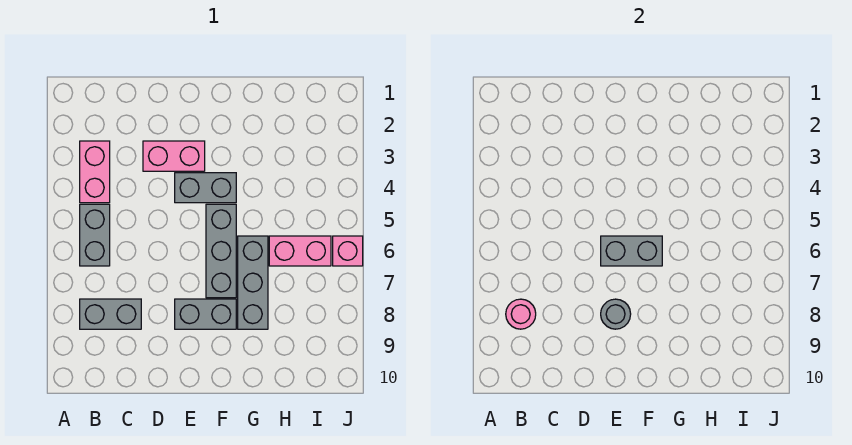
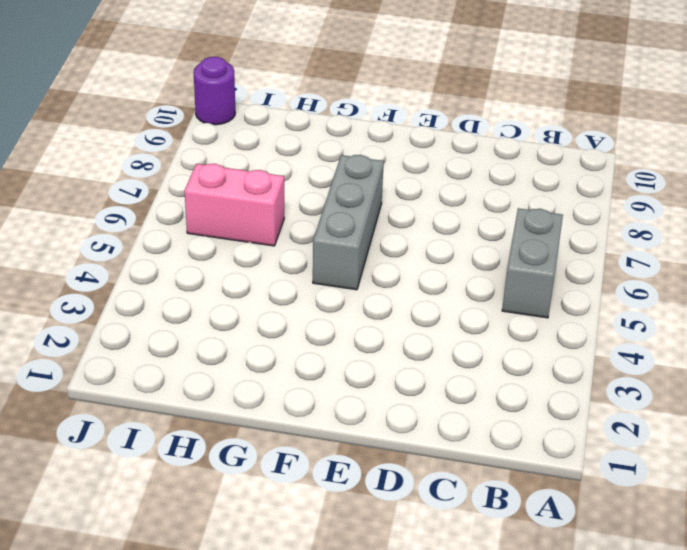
purple 1x1 round brick [194,57,235,125] -> none
none -> pink 1x2 brick [80,141,110,203]
none -> grey 1x2 brick [80,299,141,329]
none -> pink 1x2 brick [143,141,205,171]

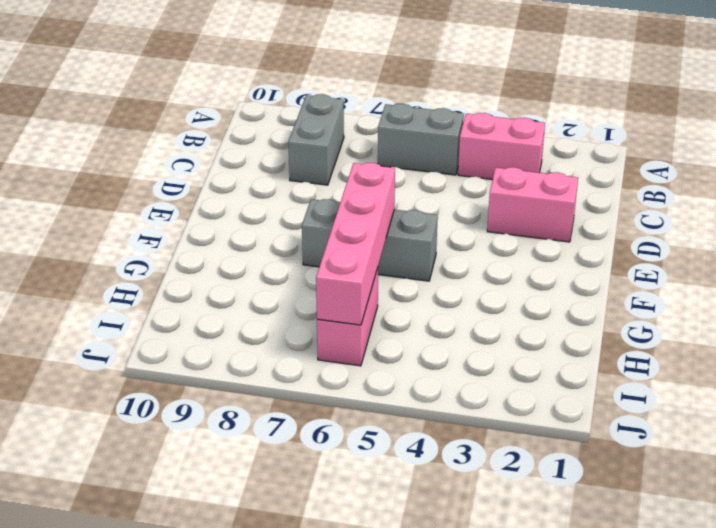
pink 1x2 brick [487,167,578,242] -> pink 1x2 brick turned to [143,141,205,171]
pink 1x4 brick [316,163,395,325] -> grey 1x2 brick [601,236,662,266]
none -> grey 1x2 brick [175,173,236,203]
none -> grey 1x2 brick [175,299,236,329]
none -> grey 1x3 brick [238,236,268,329]

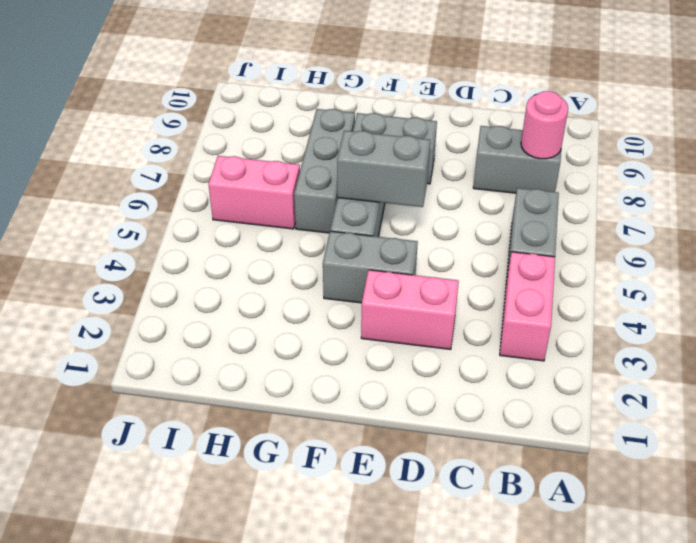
none -> pink 1x1 brick [333,236,363,266]
none -> grey 1x1 round brick [601,299,631,329]

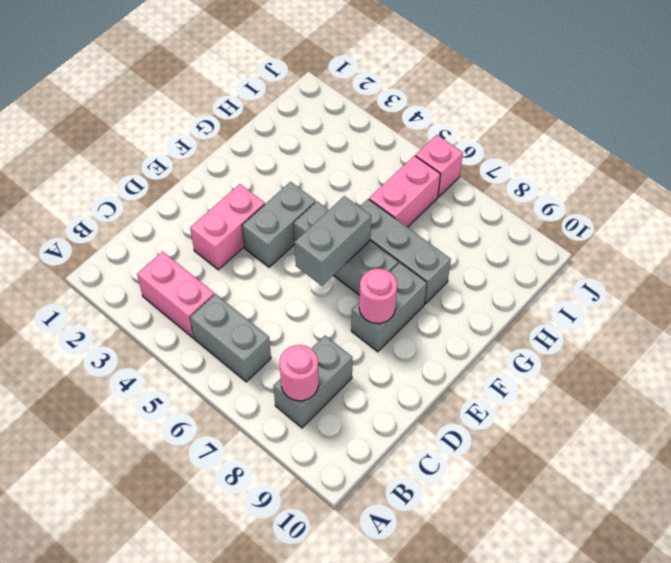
pink 1x1 round brick [359,269,397,323] -> grey 1x1 round brick [601,299,631,329]

